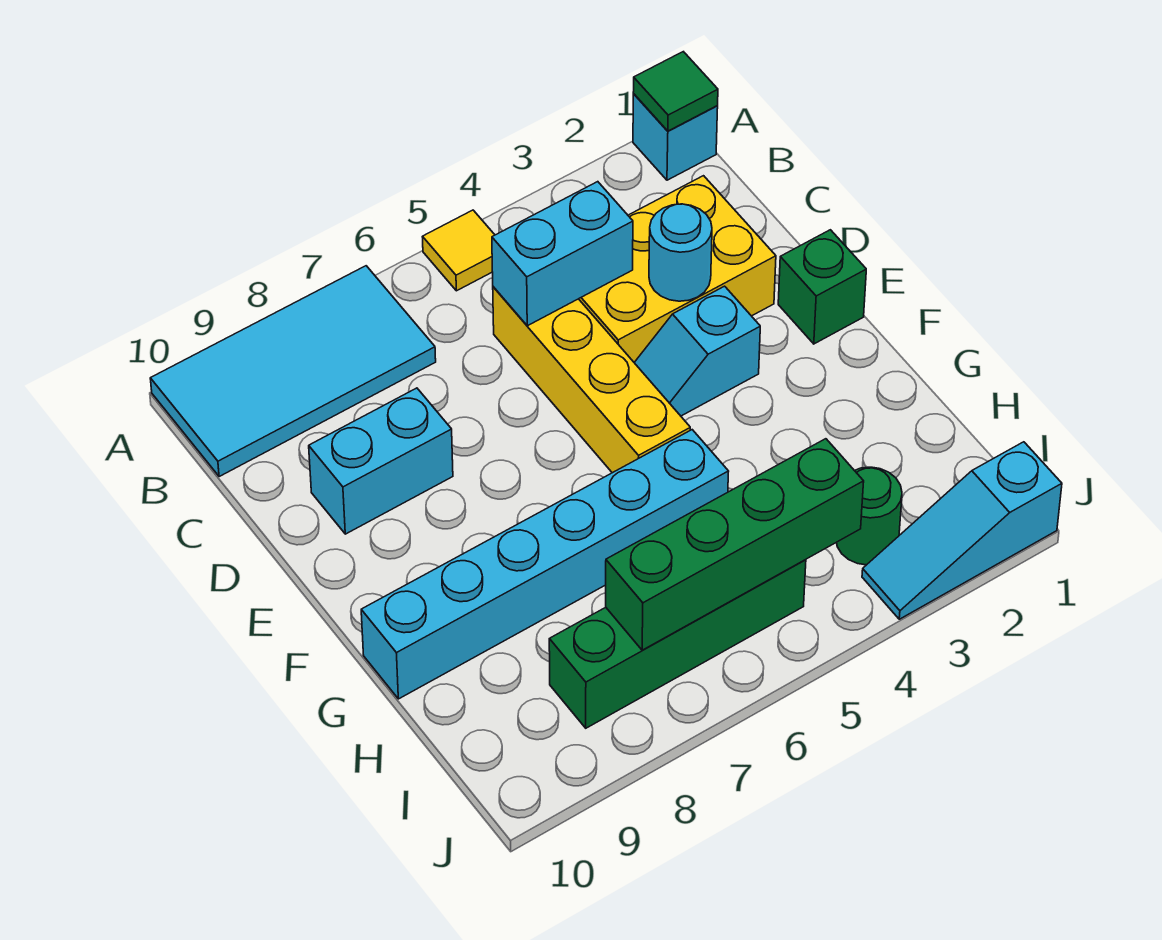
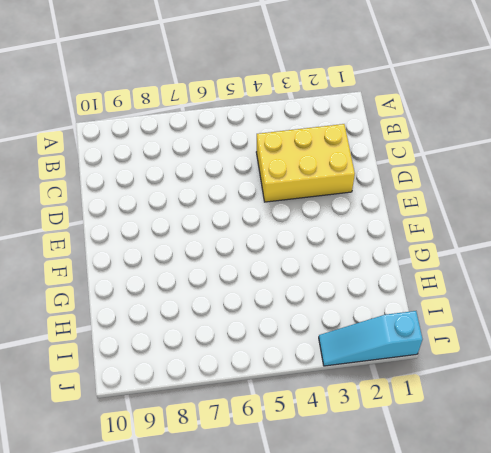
none -> cyan 1x1 brick [633,94,718,180]
none -> yellow 1x1 tile [423,210,495,291]
none -> cyan 2x4 tile [150,266,436,477]

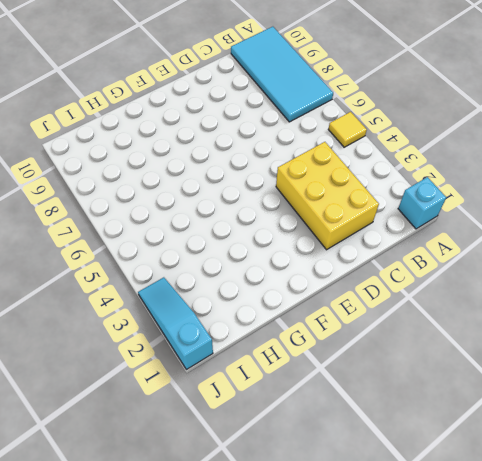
none -> yellow 1x4 brick [493,287,690,473]
none -> cyan 1x2 brick [309,388,453,534]
none -> green 1x1 brick [778,230,866,344]

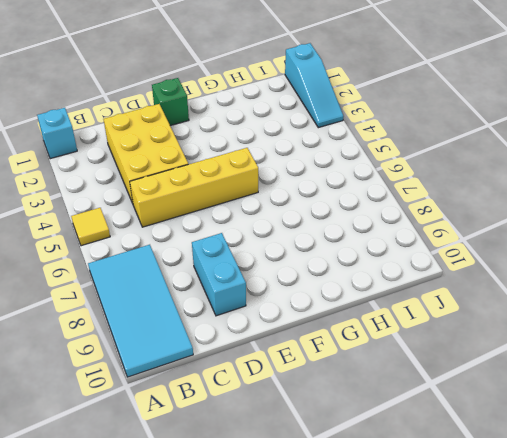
none -> cyan 1x2 slope [634,286,760,416]
none -> cyan 1x6 brick [361,430,729,699]
none -> green 1x1 round brick [837,467,902,565]

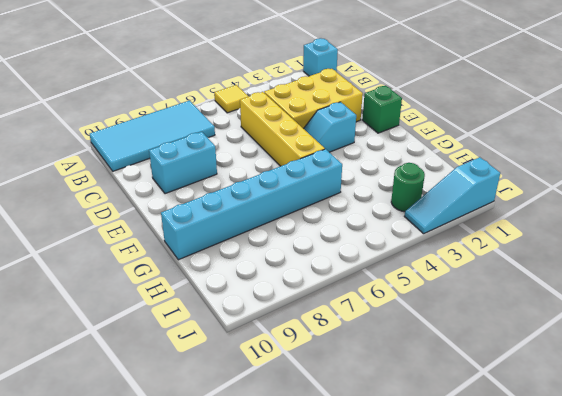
none -> green 1x4 brick [549,560,806,728]
none -> green 1x1 tile [633,52,718,131]
none -> cyan 1x2 brick [492,182,633,326]

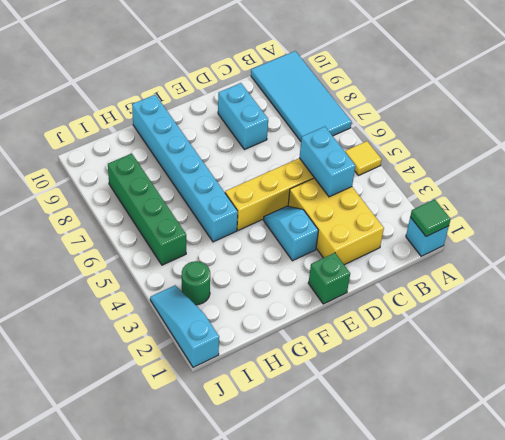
none -> cyan 1x1 round brick [649,204,712,301]
none -> green 1x4 brick [606,439,864,650]

